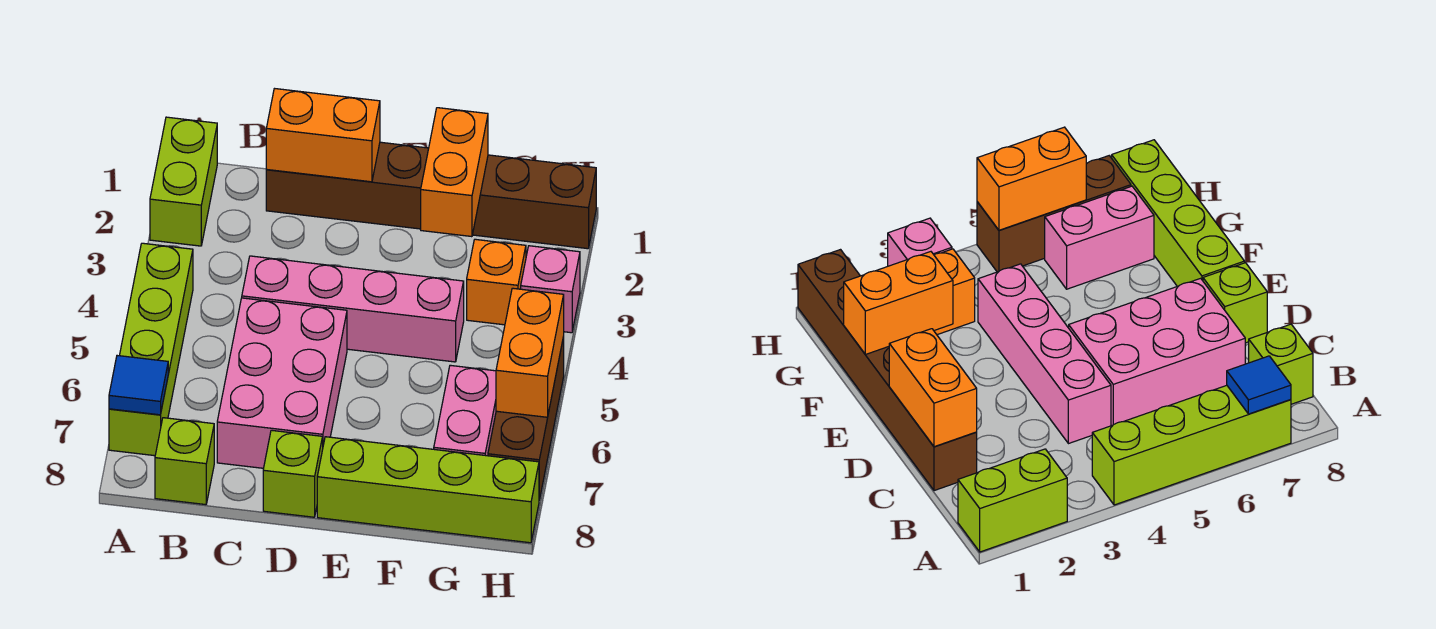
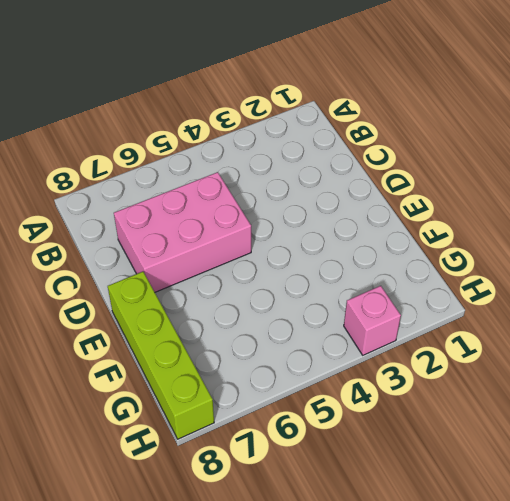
none -> lime 1x2 brick [150,117,217,246]
none -> lime 1x4 brick [109,243,193,456]
none -> lime 1x1 brick [155,418,214,505]

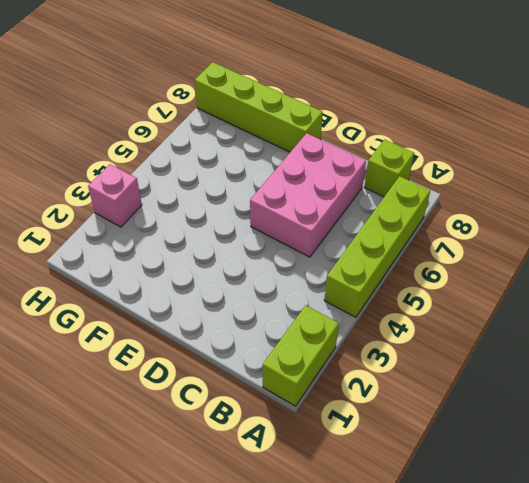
none -> brown 1x6 brick [266,142,596,249]
none -> pink 1x4 brick [242,256,464,362]
none -> lime 1x1 brick [263,430,323,517]

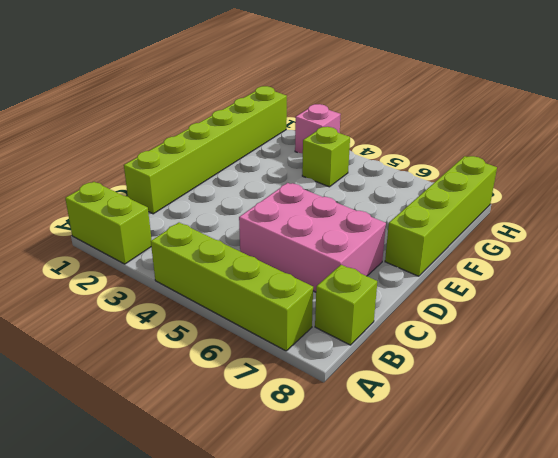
lime 1x6 brick [124,86,287,214] -> brown 1x6 brick [266,142,596,249]
lime 1x1 brick [302,127,350,187] -> lime 1x1 brick moved to [263,430,323,517]
none -> pink 1x4 brick [242,256,464,362]
none -> orange 1x1 brick [467,239,526,325]
none -> pink 1x2 brick [434,365,496,456]

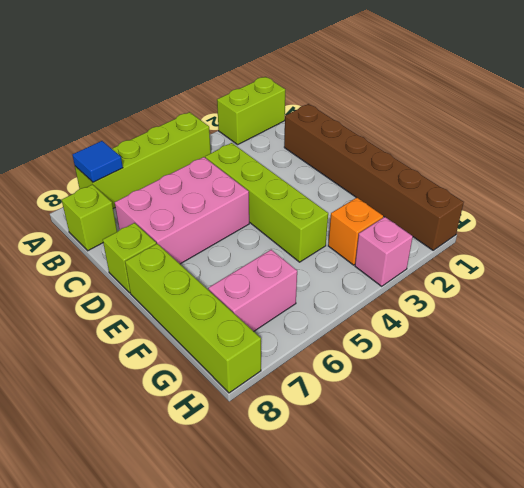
lime 1x4 brick [205,143,328,262] -> pink 1x4 brick [242,256,464,362]
none -> brown 1x3 brick [488,337,564,500]
none -> orange 1x2 brick [266,89,380,182]
none -> orange 1x2 brick [421,108,488,237]

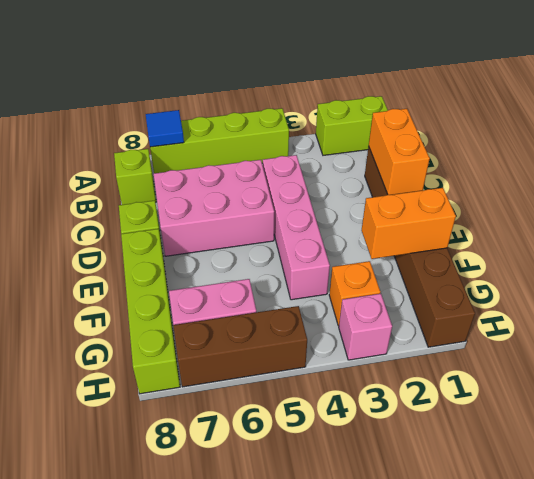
none -> orange 1x2 brick [496,288,564,417]

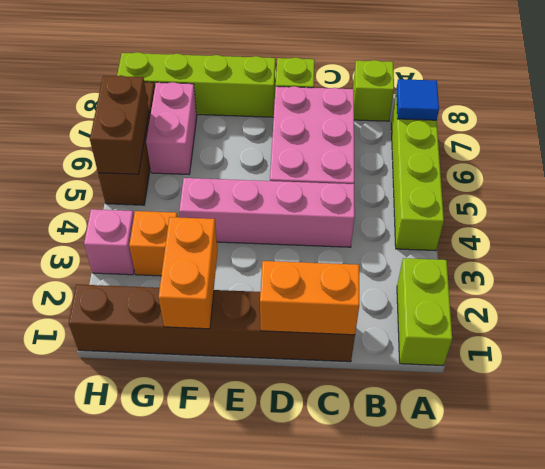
brown 1x2 brick [90,75,149,174] -> orange 1x2 brick [496,288,564,417]

